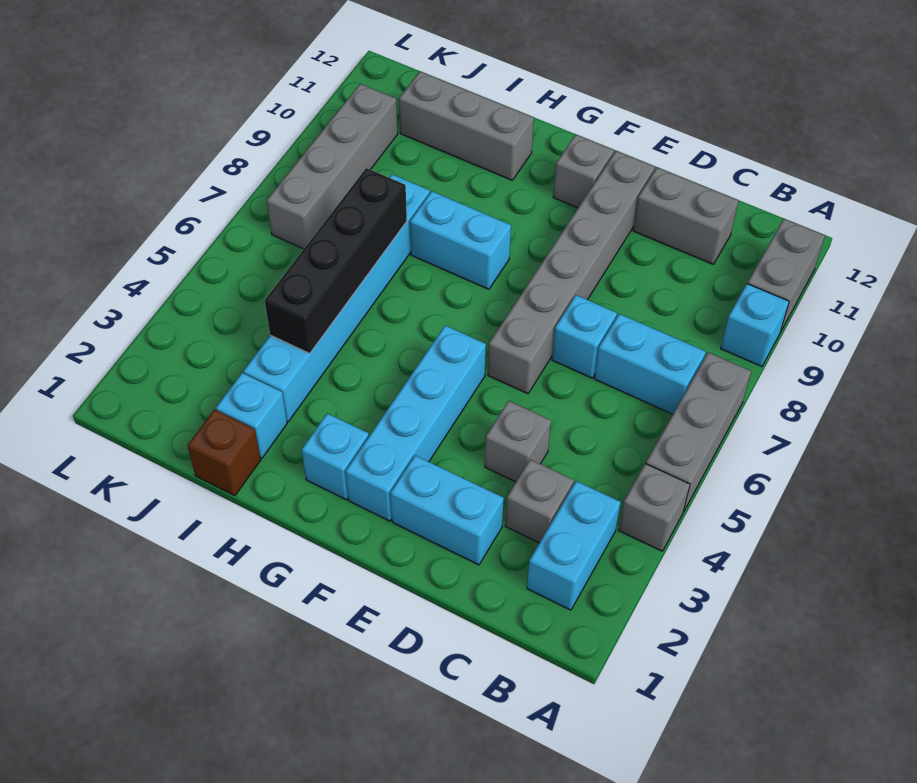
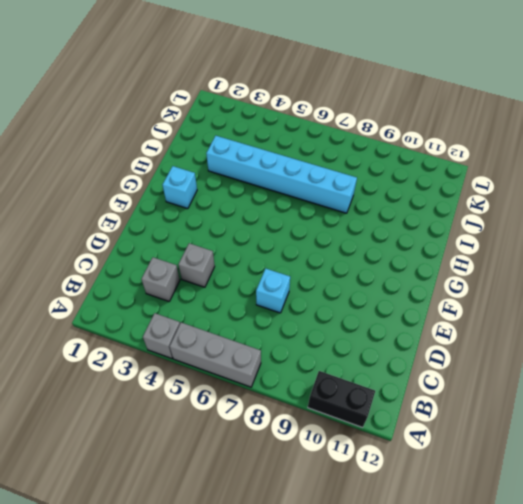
black 1x2 brick [308,371,375,427] -> grey 1x2 brick [747,219,825,332]
none -> cyan 1x1 brick [721,284,789,366]
none -> cyan 1x2 brick [527,481,621,610]
none -> cyan 1x2 brick [595,314,706,414]

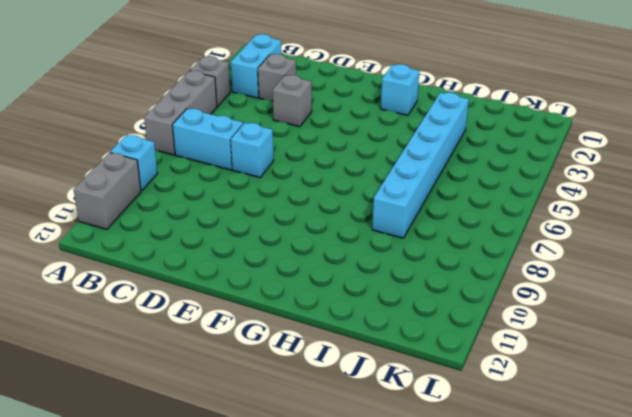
none -> grey 1x2 brick [633,168,739,264]
none -> cyan 1x2 brick [390,455,504,565]
none -> grey 1x6 brick [488,151,655,394]

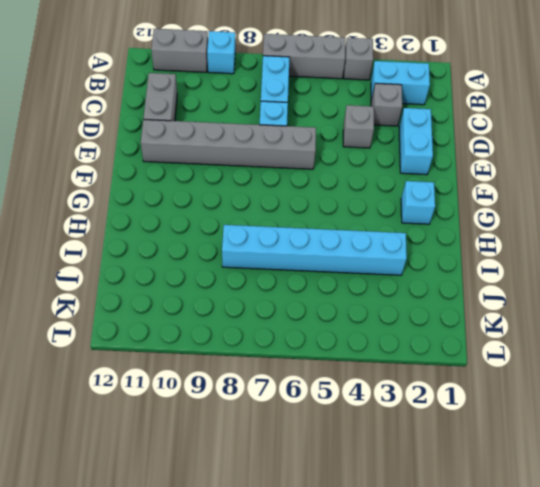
none -> cyan 1x4 brick [346,326,486,521]
none -> grey 1x1 brick [553,135,614,208]
none -> cyan 1x2 brick [410,191,511,289]

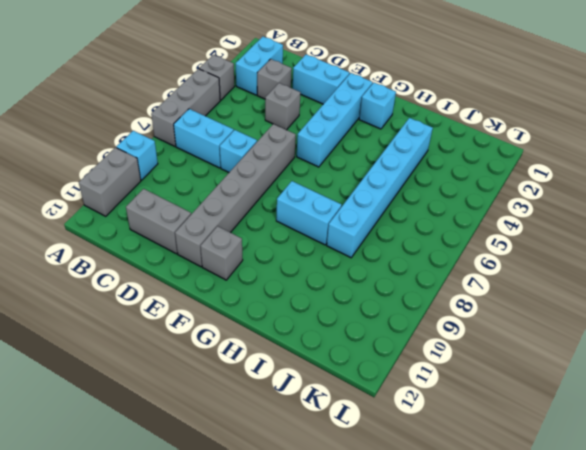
none -> grey 1x3 brick [399,71,534,180]
none -> brown 1x1 brick [187,409,261,496]
none -> cyan 1x1 brick [216,373,287,458]

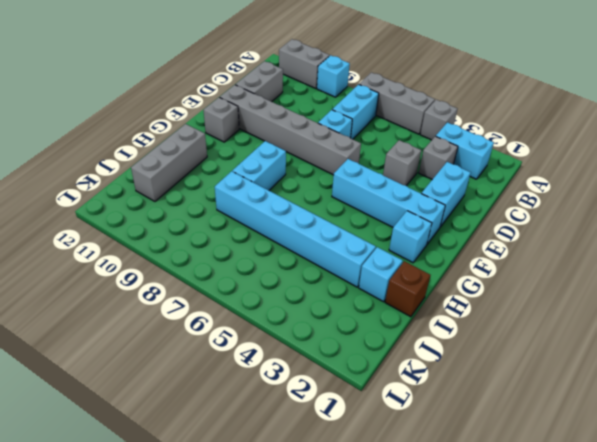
none -> grey 1x4 brick [267,84,398,249]
none -> black 1x4 brick [265,168,407,353]

